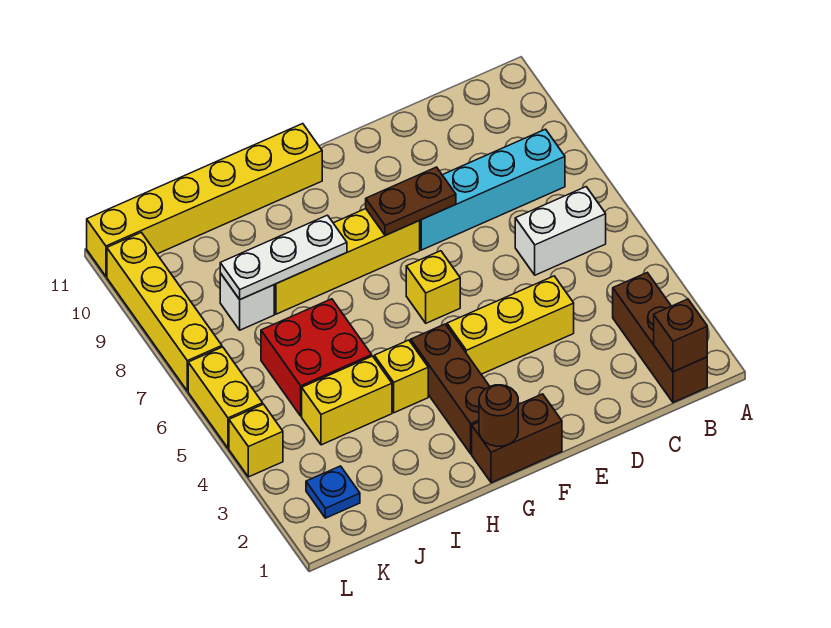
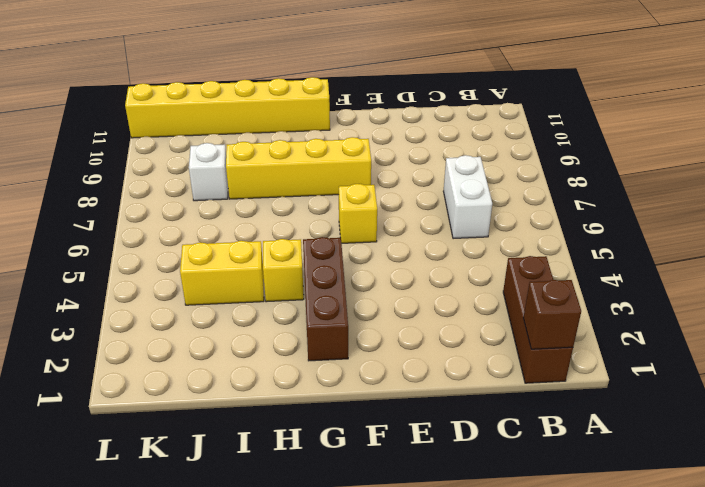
white 1x2 brick [444,155,492,239] -> white 1x2 brick turned to [515,187,606,275]
none -> cyan 1x4 brick [420,129,565,250]
none -> yellow 1x3 brick [447,276,574,374]
none -> brown 1x2 brick [472,394,562,483]

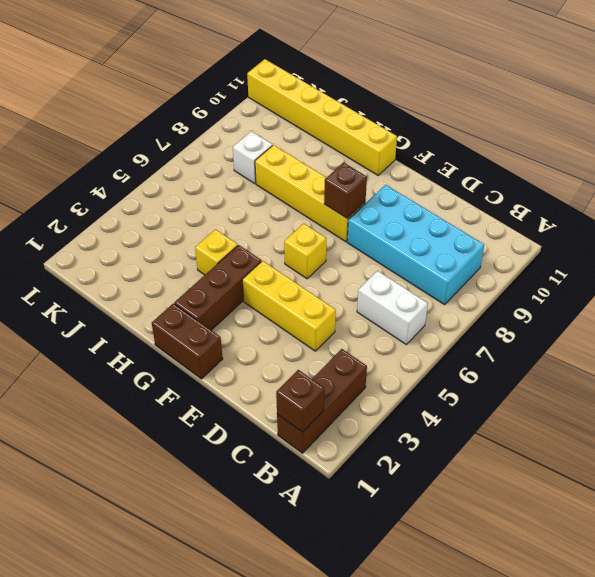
cyan 2x4 brick [347,185,484,305] -> cyan 1x4 brick [420,129,565,250]
brown 1x1 brick [324,163,367,218] -> brown 1x2 plate [366,167,456,235]
none -> yellow 1x2 brick [302,356,392,445]
none -> red 2x2 brick [261,299,372,416]
none -> blue 1x1 plate [306,466,360,518]

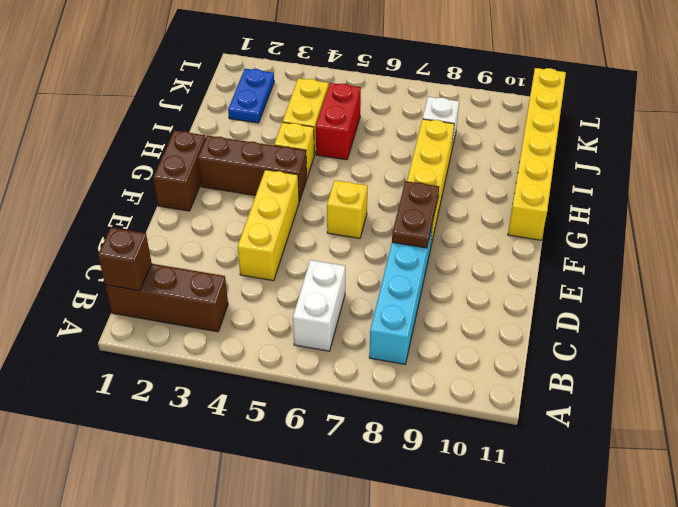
red 1x2 brick [316,83,361,160] -> red 2x2 brick [261,299,372,416]
blue 1x2 plate [228,69,274,123] -> blue 1x1 plate [306,466,360,518]
none -> yellow 1x1 brick [229,404,283,477]
none -> yellow 1x2 brick [188,347,263,448]
none -> yellow 1x4 brick [107,232,222,391]

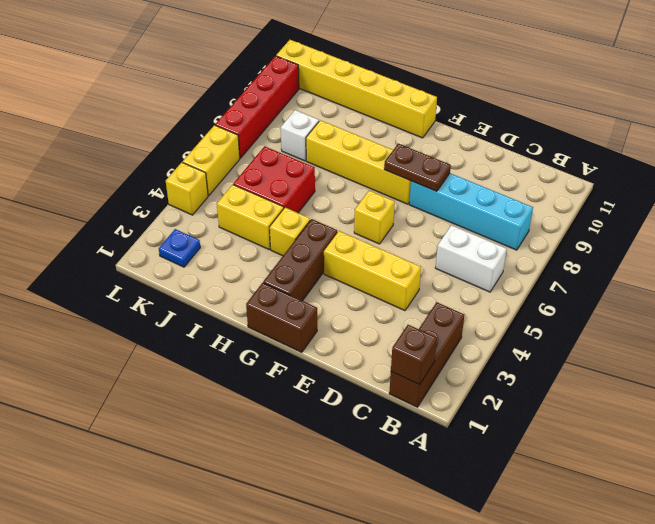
red 1x4 brick [215,56,299,158] -> yellow 1x4 brick [107,232,222,391]
none -> brown 1x1 round brick [479,385,518,446]
none -> white 1x3 plate [220,215,347,299]

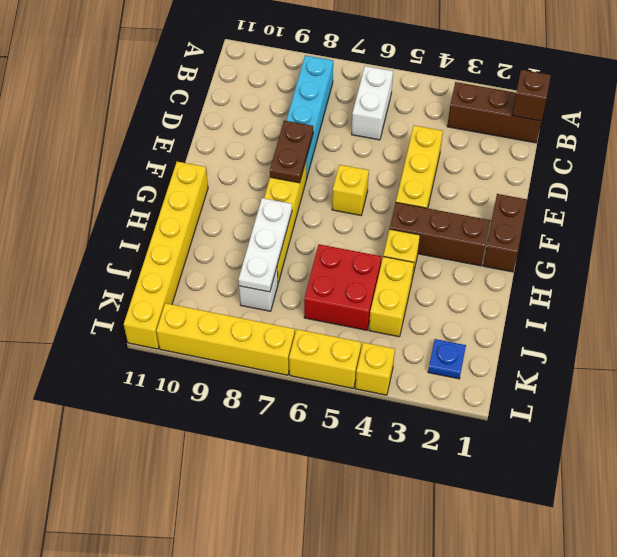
none -> brown 1x1 round brick [479,385,518,446]

